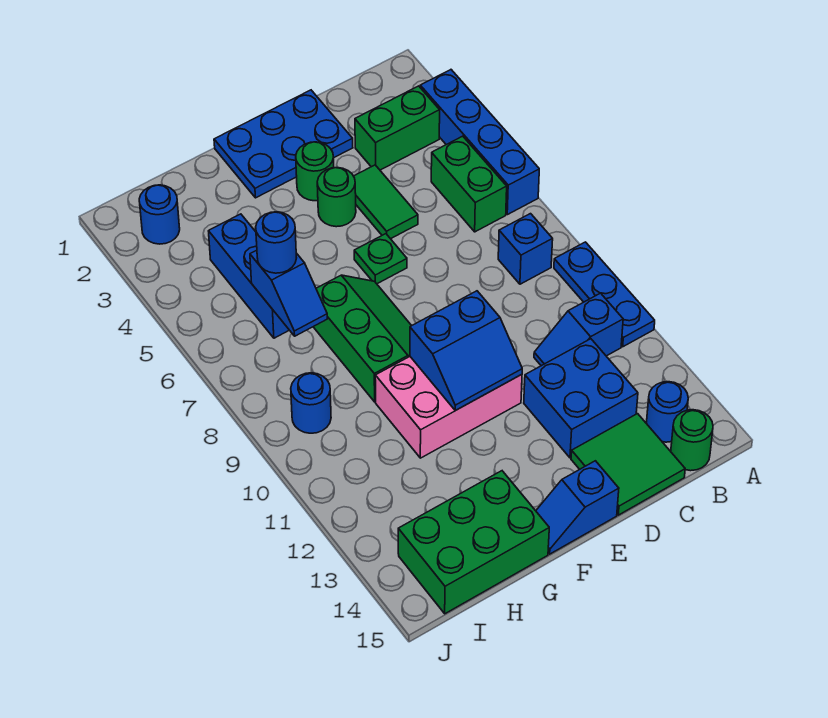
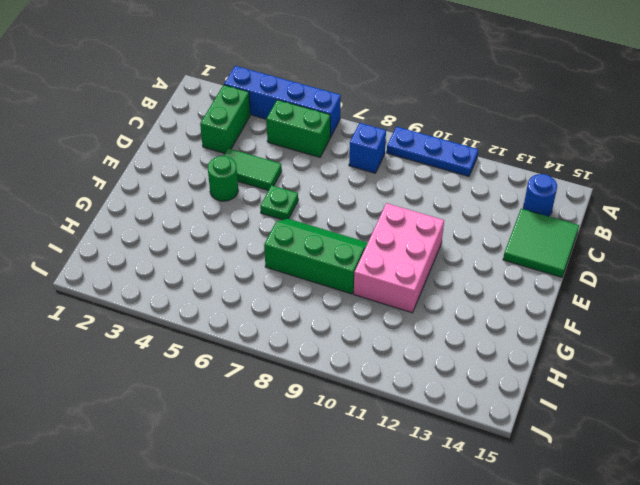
none -> blue 1x2 slope [534,293,623,366]
none -> green 1x1 round brick [671,410,713,471]
none -> blue 2x2 brick [524,339,638,458]

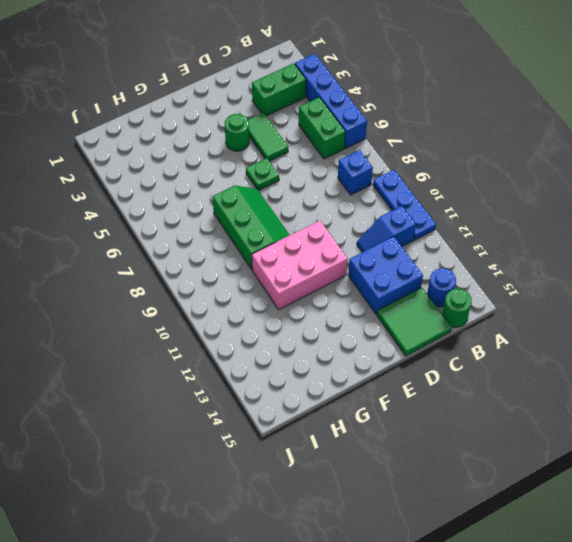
none -> blue 2x3 plate [214,90,353,198]
none -> green 1x1 round brick [296,142,334,201]
none -> blue 1x2 slope [536,461,619,554]

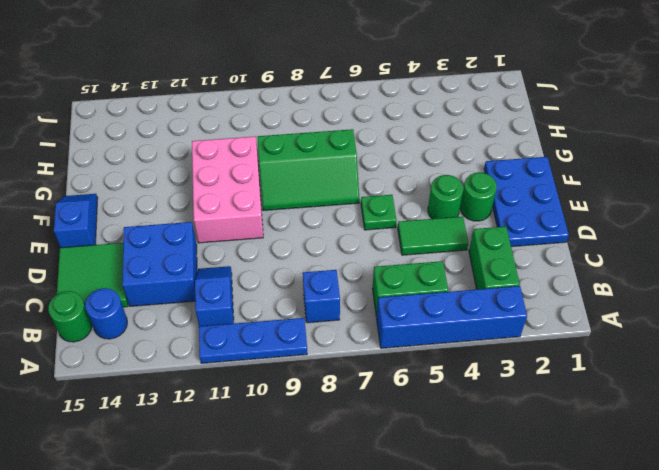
none -> green 2x3 brick [398,471,549,614]
none -> blue 1x3 brick [209,214,289,338]
none -> blue 1x1 round brick [139,185,180,244]

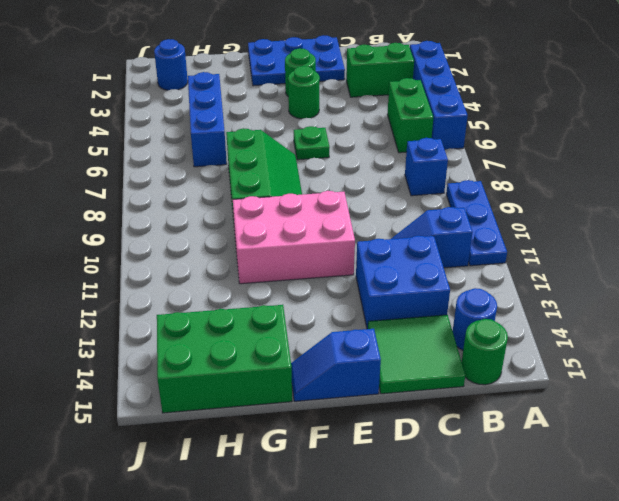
none -> green 1x2 tile [354,165,418,239]
none -> blue 1x1 round brick [291,373,331,433]
none -> blue 2x2 slope [410,291,522,411]

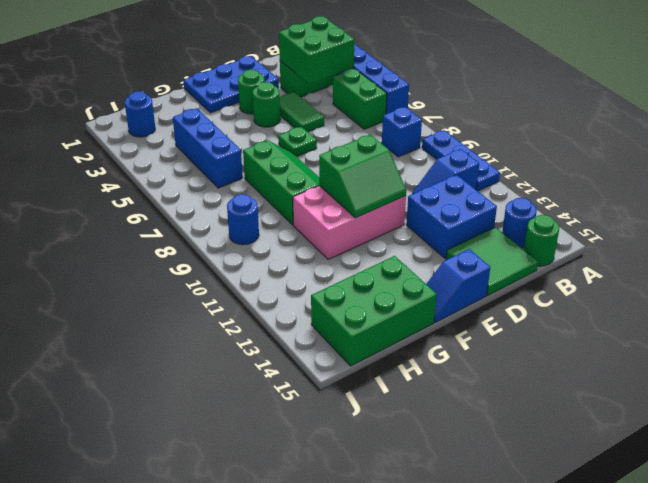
green 2x2 brick [279,16,354,84] -> none
green 2x2 slope [319,135,406,218] -> blue 2x2 slope [410,291,522,411]
none -> blue 1x2 slope [250,250,327,336]
none -> blue 1x1 round brick [256,212,296,273]

